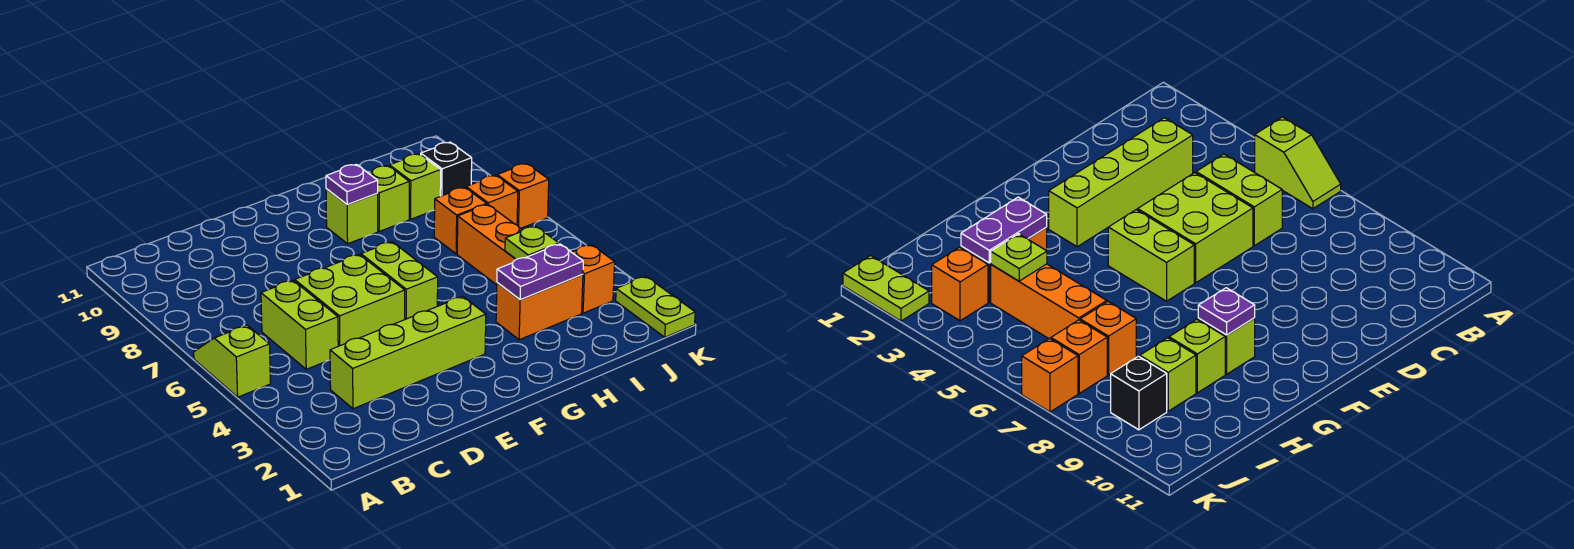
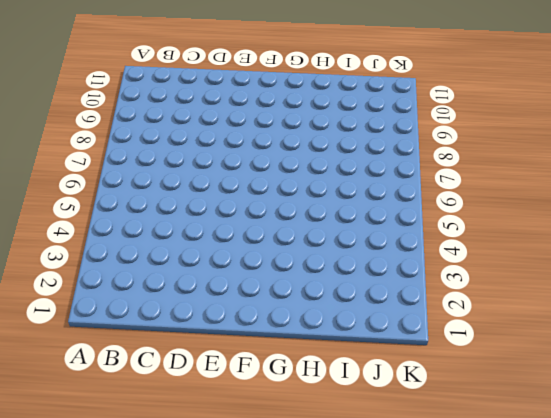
none -> lime 1x2 slope [194,325,270,397]
none -> lime 1x4 brick [330,296,486,409]
none -> lime 1x2 brick [261,280,338,369]

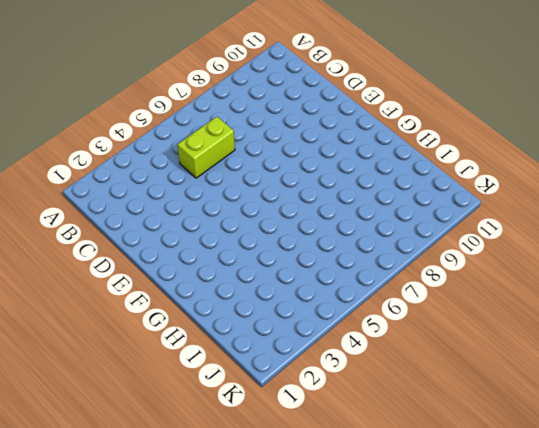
none -> lime 1x2 slope [194,325,270,397]
none -> lime 1x4 brick [330,296,486,409]
none -> lime 2x2 brick [295,254,405,346]

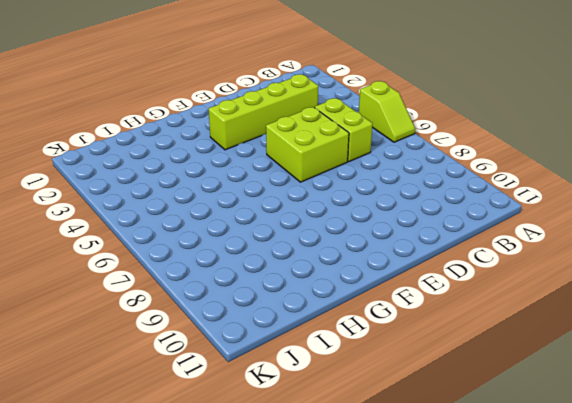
none -> lime 1x2 brick [361,242,438,319]
none -> lime 1x1 brick [326,189,378,244]
none -> orange 1x2 brick [496,274,583,340]

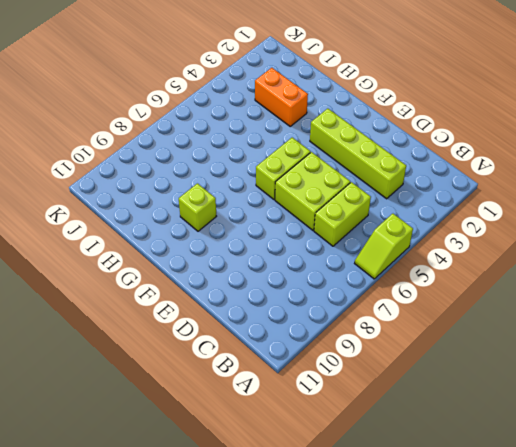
none -> lime 1x1 brick [369,166,409,231]
none -> orange 1x3 brick [457,204,522,285]
none -> orange 1x1 brick [434,187,487,254]

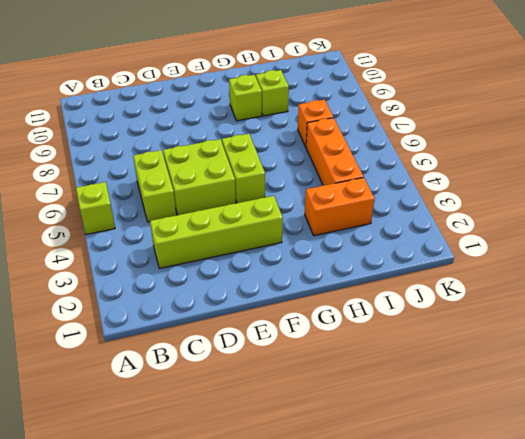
none -> lime 1x1 brick [390,154,441,219]
none -> orange 1x1 brick [572,245,615,313]
none -> orange 1x1 brick [466,175,518,225]

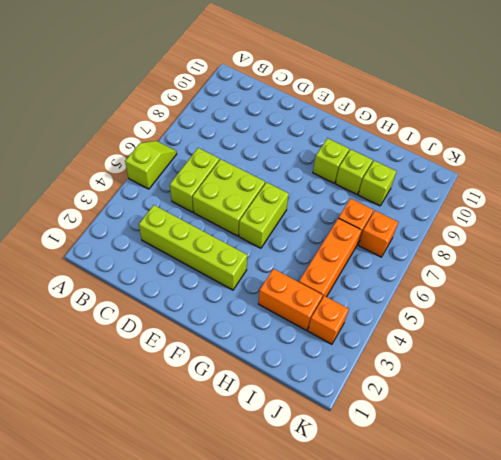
none -> black 1x1 brick [421,142,472,196]
none -> lime 1x2 plate [616,276,695,337]
none -> orange 1x1 brick [497,163,549,228]

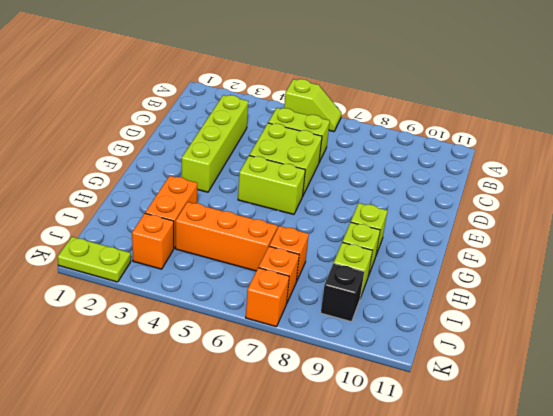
none -> purple 1x1 plate [326,164,378,205]
none -> purple 1x2 plate [497,244,583,300]
none -> lime 1x1 plate [505,226,559,259]

